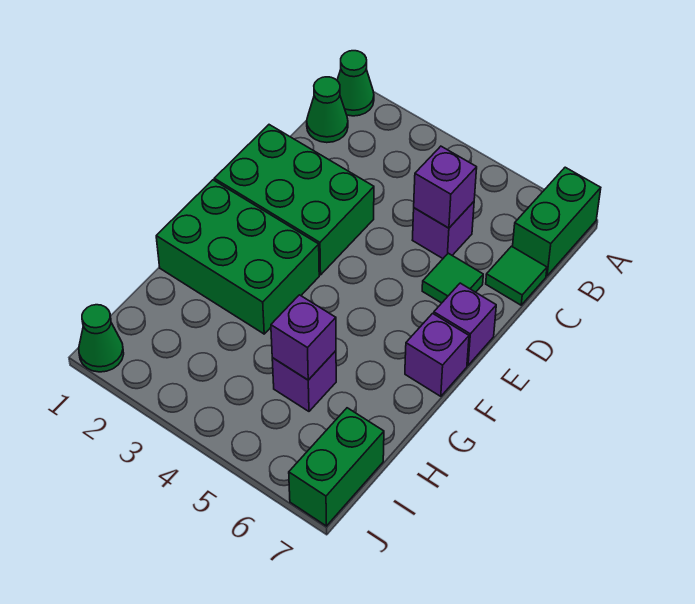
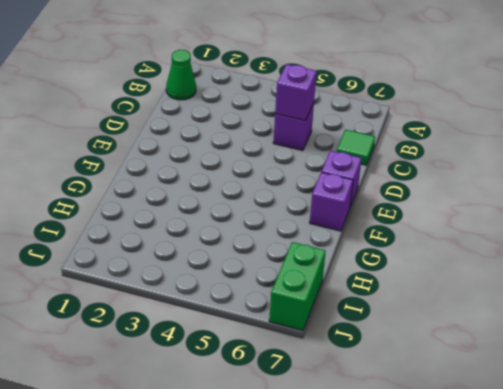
none -> green 1x1 cone [337,51,374,116]
none -> green 1x2 brick [513,167,601,276]
none -> green 2x3 brick [214,125,374,275]

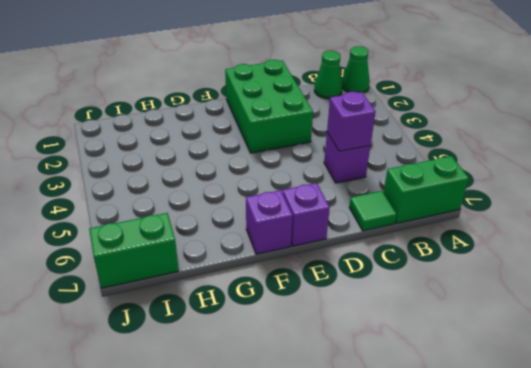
none -> green 1x1 tile [422,253,483,303]
none -> green 2x3 brick [156,180,319,334]
none -> purple 1x1 brick [272,351,336,411]

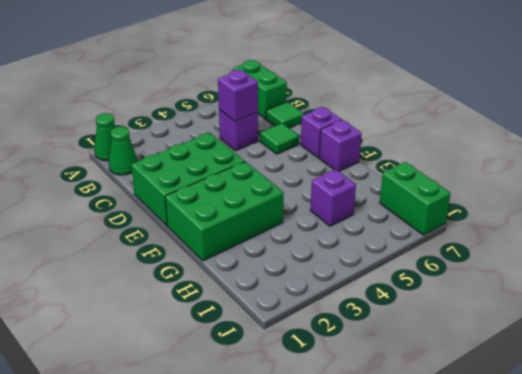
none -> green 1x1 cone [79,305,124,372]
none -> purple 1x1 brick [271,295,336,380]

